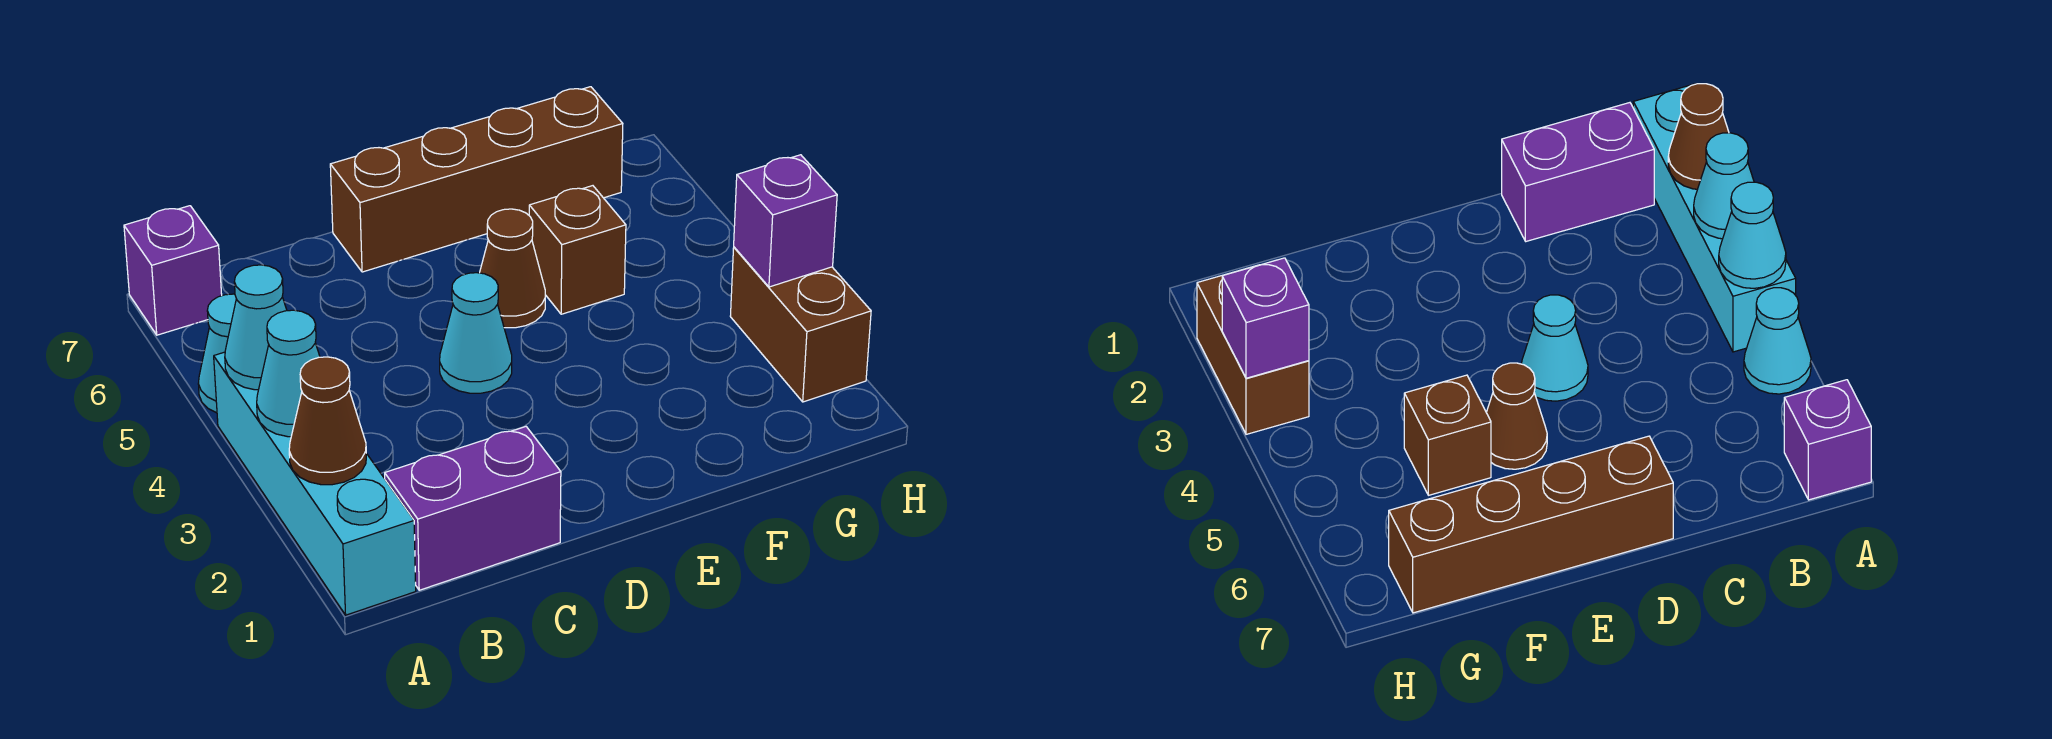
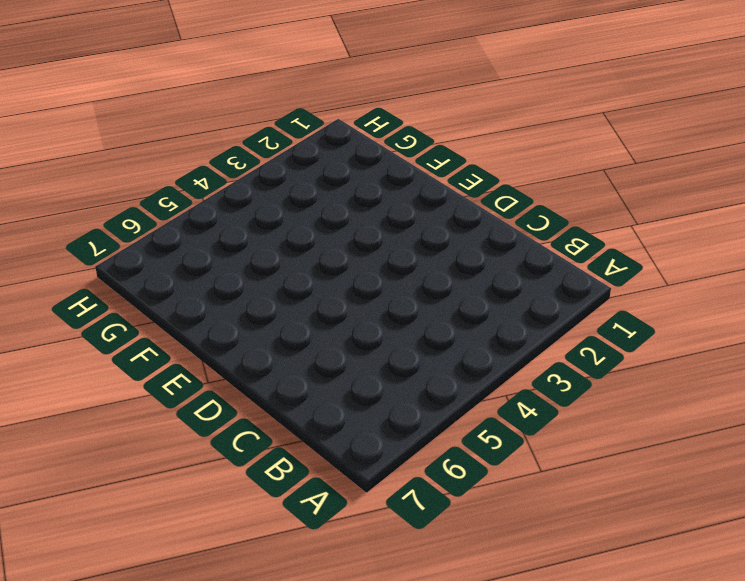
none -> cyan 1x4 brick [214,352,416,615]
none -> cyan 1x1 cone [198,294,236,413]
none -> purple 1x1 brick [124,206,222,335]

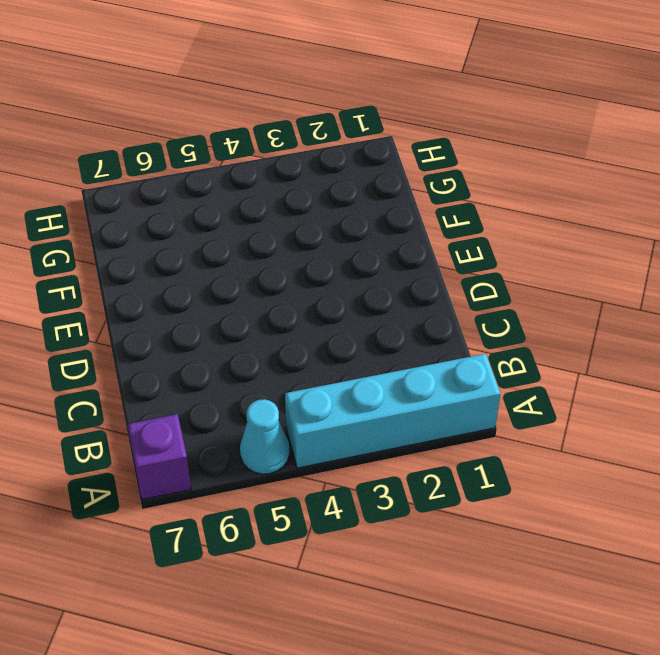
none -> purple 1x2 brick [385,427,561,590]
none -> cyan 1x1 cone [440,273,512,393]
none -> brown 1x4 brick [330,87,623,272]

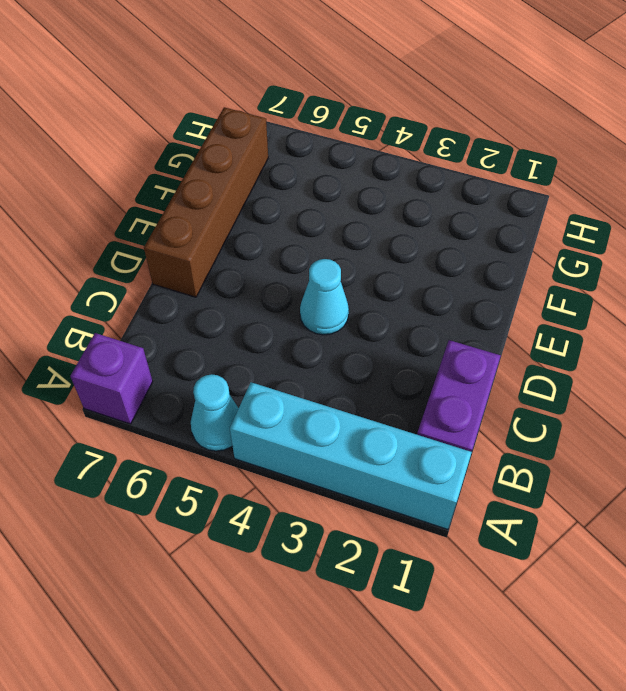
none -> brown 1x1 cone [480,209,545,328]
none -> brown 1x1 brick [529,186,626,314]
none -> brown 1x2 brick [730,247,871,402]

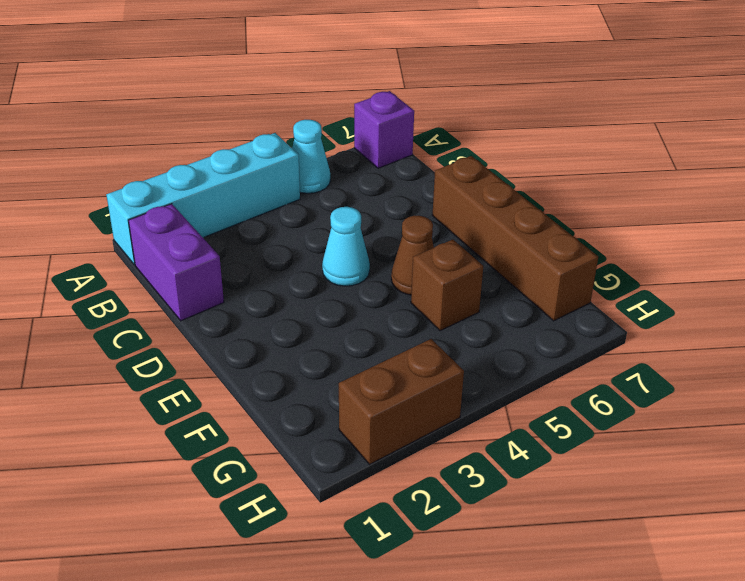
none -> brown 1x1 cone [289,357,366,485]
none -> cyan 1x1 cone [257,310,320,437]
none -> cyan 1x1 cone [225,265,287,390]

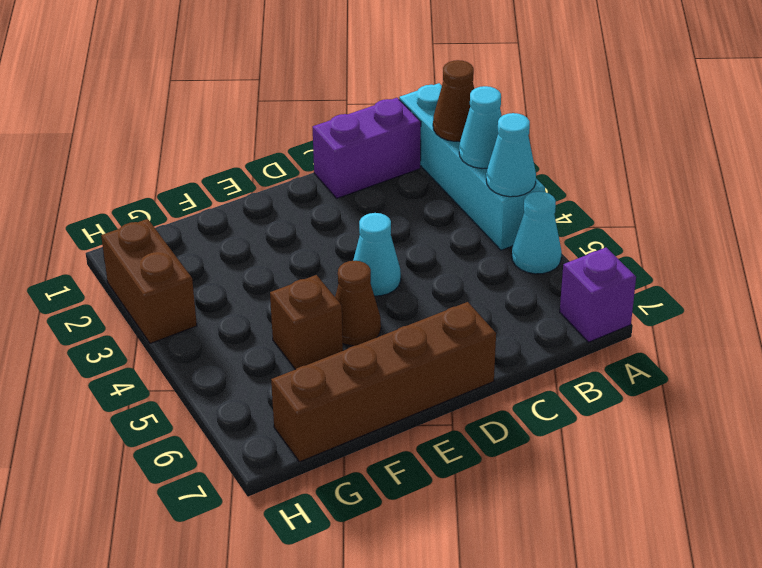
none -> purple 1x1 brick [734,155,837,287]

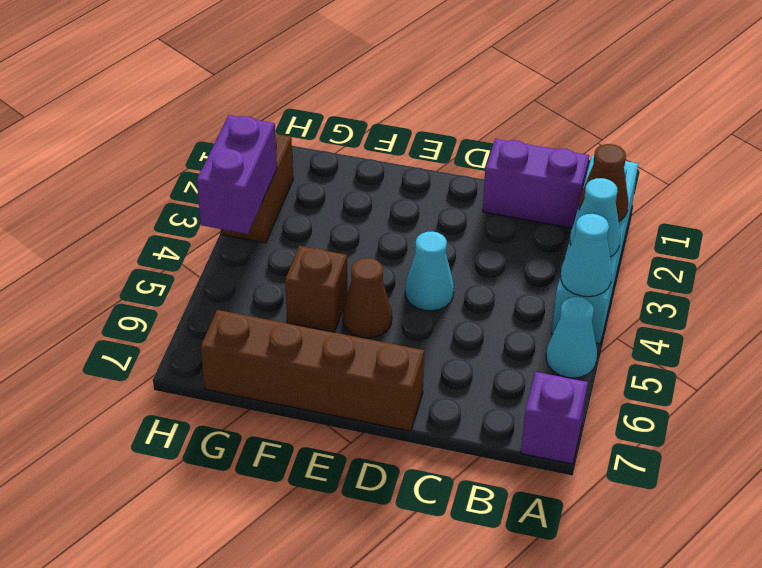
purple 1x2 brick [197,115,277,234] -> purple 1x1 brick [734,155,837,287]

